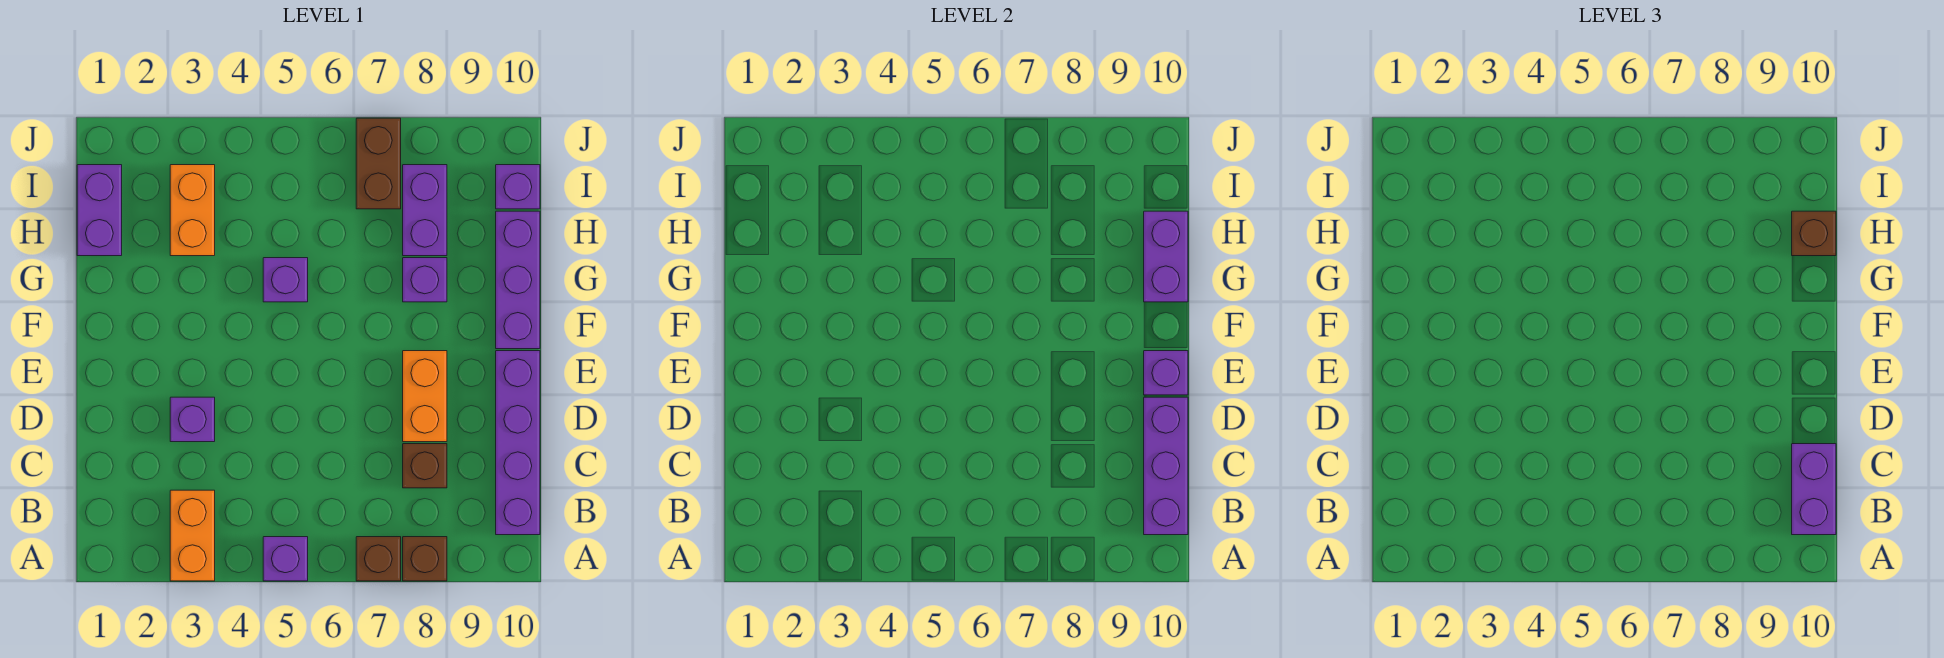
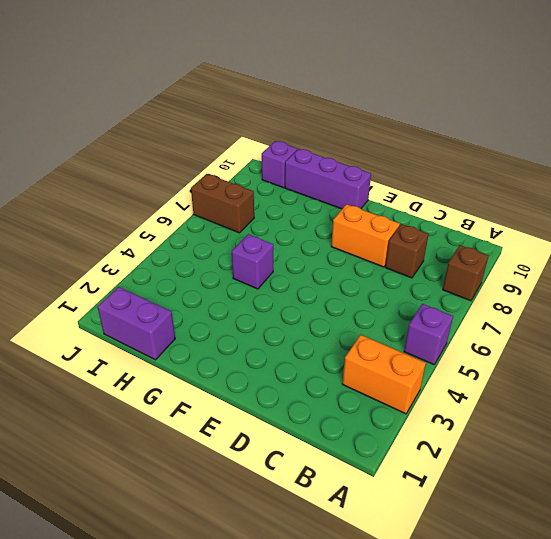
none -> brown 1x1 brick [356,537,401,581]
none -> purple 1x4 brick [496,351,540,535]
none -> purple 1x1 brick [170,397,215,442]

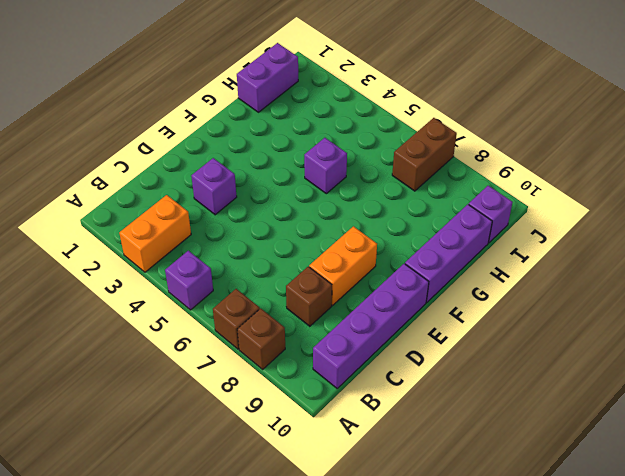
none -> purple 1x1 brick [403,258,447,302]
none -> orange 1x2 brick [170,165,215,256]
none -> purple 1x2 brick [403,165,447,256]

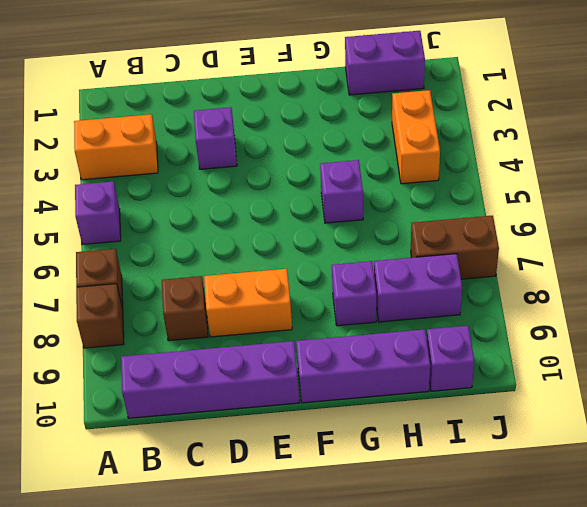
orange 1x2 brick [392,90,440,184] -> orange 1x2 brick turned to [170,165,215,256]
none -> purple 1x3 brick [1144,397,1188,535]
none -> purple 1x1 brick [1144,351,1188,395]
none -> purple 1x2 brick [1144,211,1188,302]

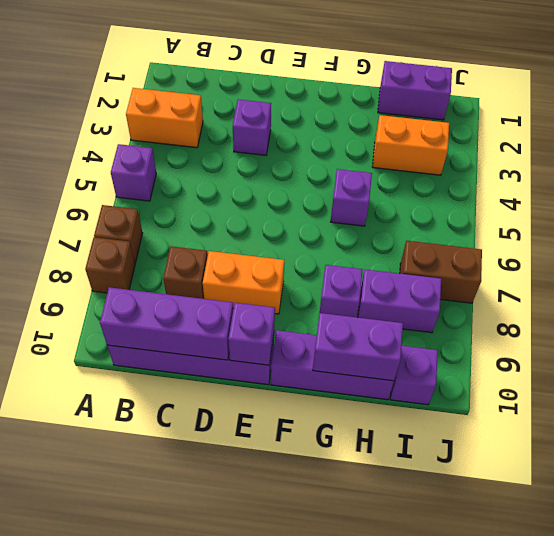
none -> purple 1x2 brick [1792,444,1836,535]
none -> brown 1x1 brick [1792,211,1836,256]

